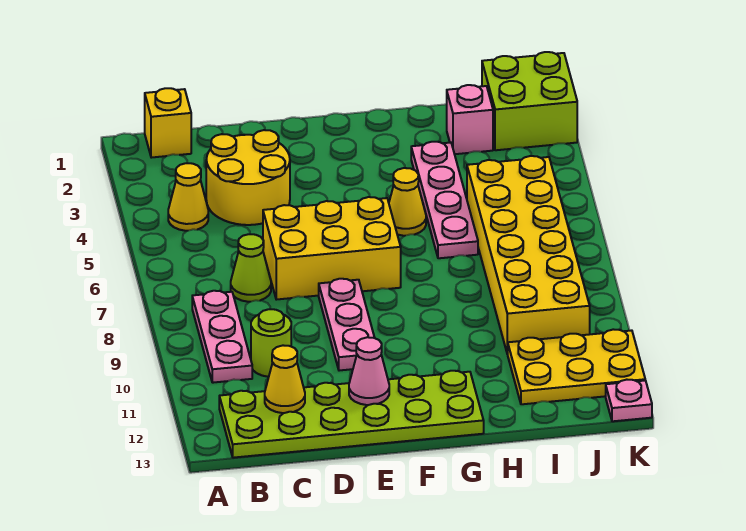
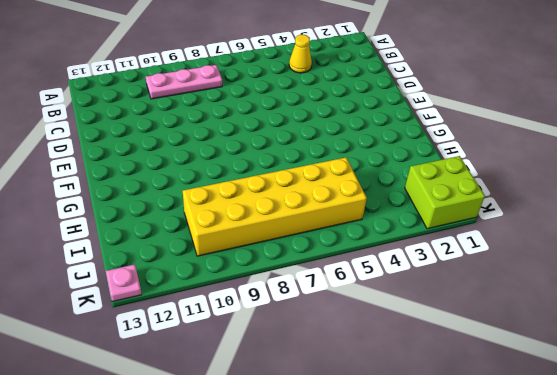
none -> yellow 1x1 brick [145,88,191,158]
none -> lime 2x6 plate [219,371,484,458]
none -> yellow 2x2 round brick [206,130,290,225]

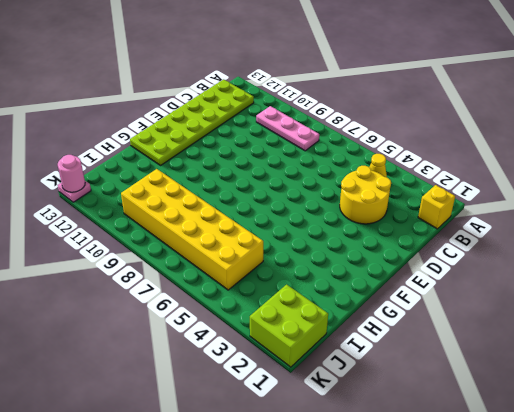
pink 1x1 round brick [58,155,85,192] -> none
none -> lime 1x1 cone [231,234,271,302]
none -> lime 1x1 round brick [251,309,291,377]
none -> yellow 2x3 brick [263,197,401,300]

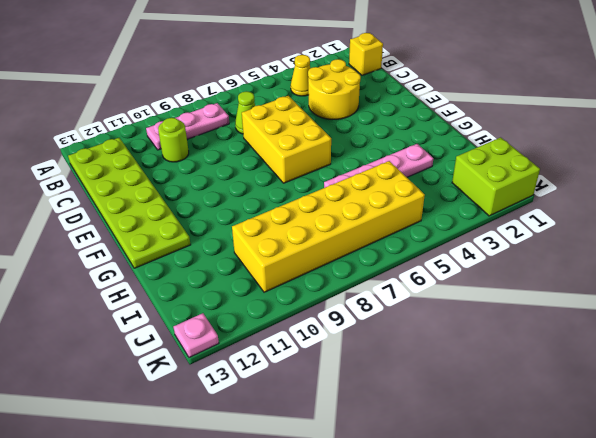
none -> pink 1x3 plate [319,279,375,371]
none -> yellow 1x1 cone [389,168,426,236]
none -> pink 1x1 brick [447,85,493,154]

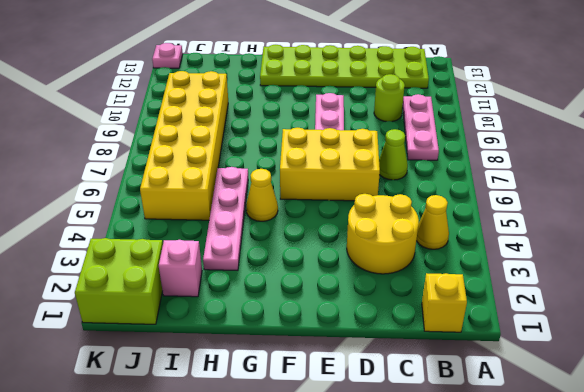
none -> yellow 2x3 plate [508,329,645,404]
none -> yellow 1x1 cone [265,345,305,413]
none -> pink 1x1 cone [349,337,389,405]

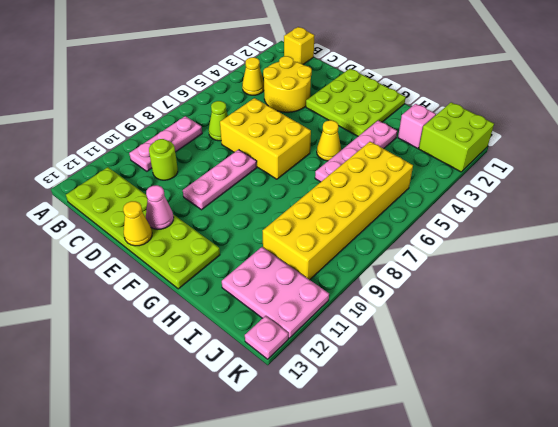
lime 3x3 plate [306,69,406,136] -> none
yellow 1x1 cone [123,201,152,246] -> yellow 1x1 cone moved to [265,345,305,413]
pink 2x3 plate [222,247,329,338] -> yellow 2x3 plate [508,329,645,404]

